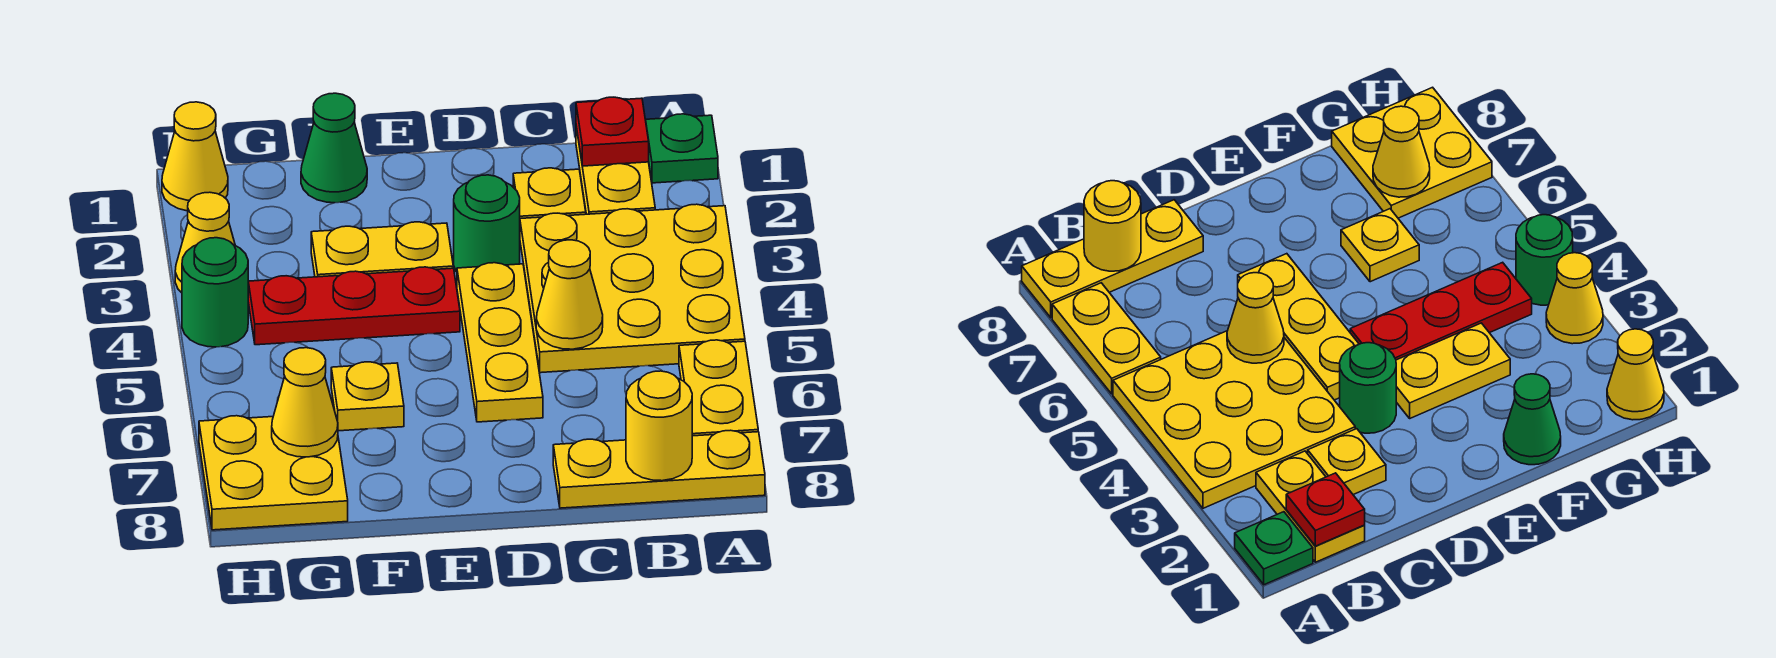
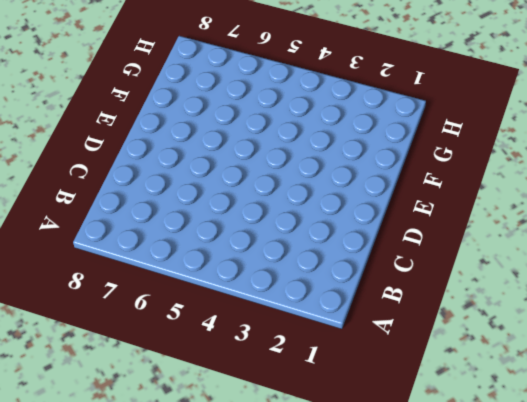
none -> green 1x1 plate [646,114,718,183]
none -> yellow 3x3 plate [520,204,745,373]
none -> yellow 1x2 plate [679,340,758,436]

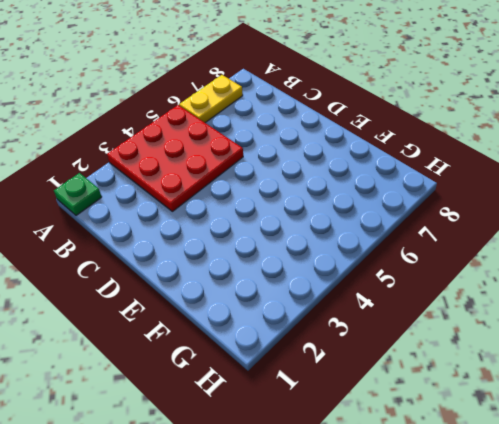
red 3x3 plate [107,105,243,211] -> yellow 3x3 plate [520,204,745,373]
none -> yellow 1x3 plate [553,430,765,508]
none -> yellow 1x2 plate [576,127,655,214]
none -> yellow 1x1 plate [513,168,586,219]

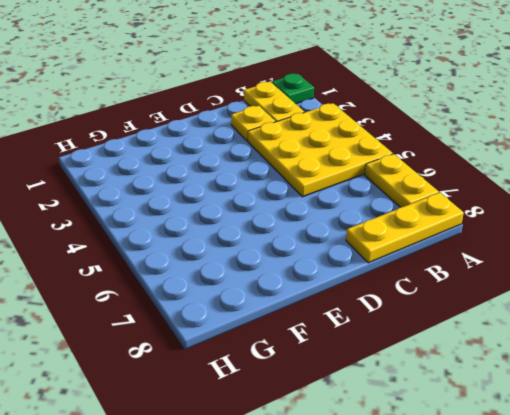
none -> green 1x1 round brick [454,175,520,272]
none -> yellow 1x3 plate [457,263,543,422]
none -> yellow 1x2 plate [311,222,453,277]

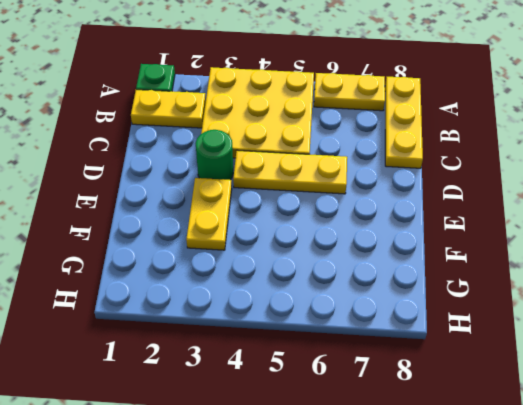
none -> yellow 1x1 plate [513,168,586,219]
none -> red 1x3 plate [248,267,460,345]
none -> green 1x1 cone [301,93,367,203]

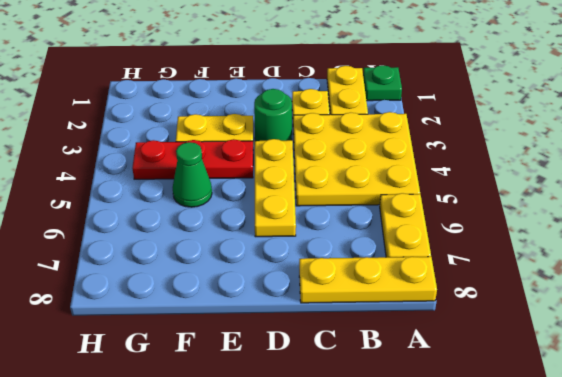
green 1x1 cone [173,142,212,207] -> green 1x1 cone moved to [301,93,367,203]
none -> yellow 1x1 plate [331,362,404,431]
none -> yellow 2x2 plate [199,416,348,530]
none -> yellow 1x1 cone [162,102,228,211]

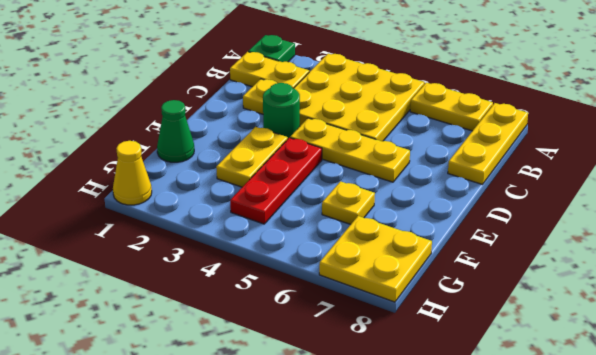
none -> yellow 1x1 cone [175,192,235,293]
none -> green 1x1 round brick [182,238,248,347]
none -> red 1x1 plate [576,97,649,166]

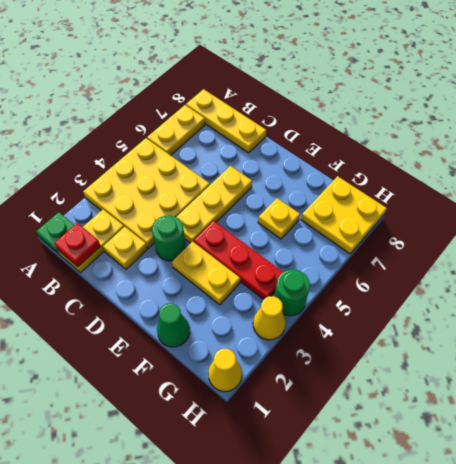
none -> yellow 1x1 round brick [626,371,692,481]
none -> yellow 1x1 cone [536,240,603,349]
none -> yellow 1x1 cone [272,348,338,457]

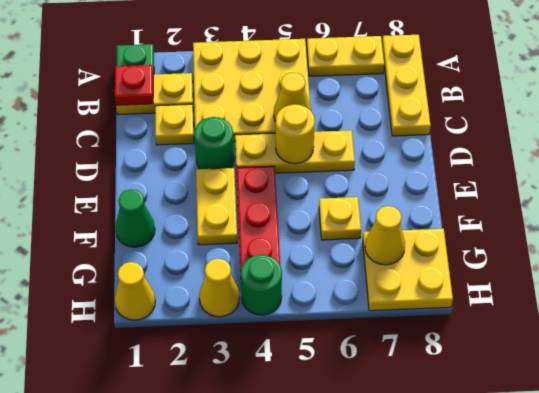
yellow 1x1 round brick [276,104,315,164] -> yellow 1x1 round brick moved to [626,371,692,481]

